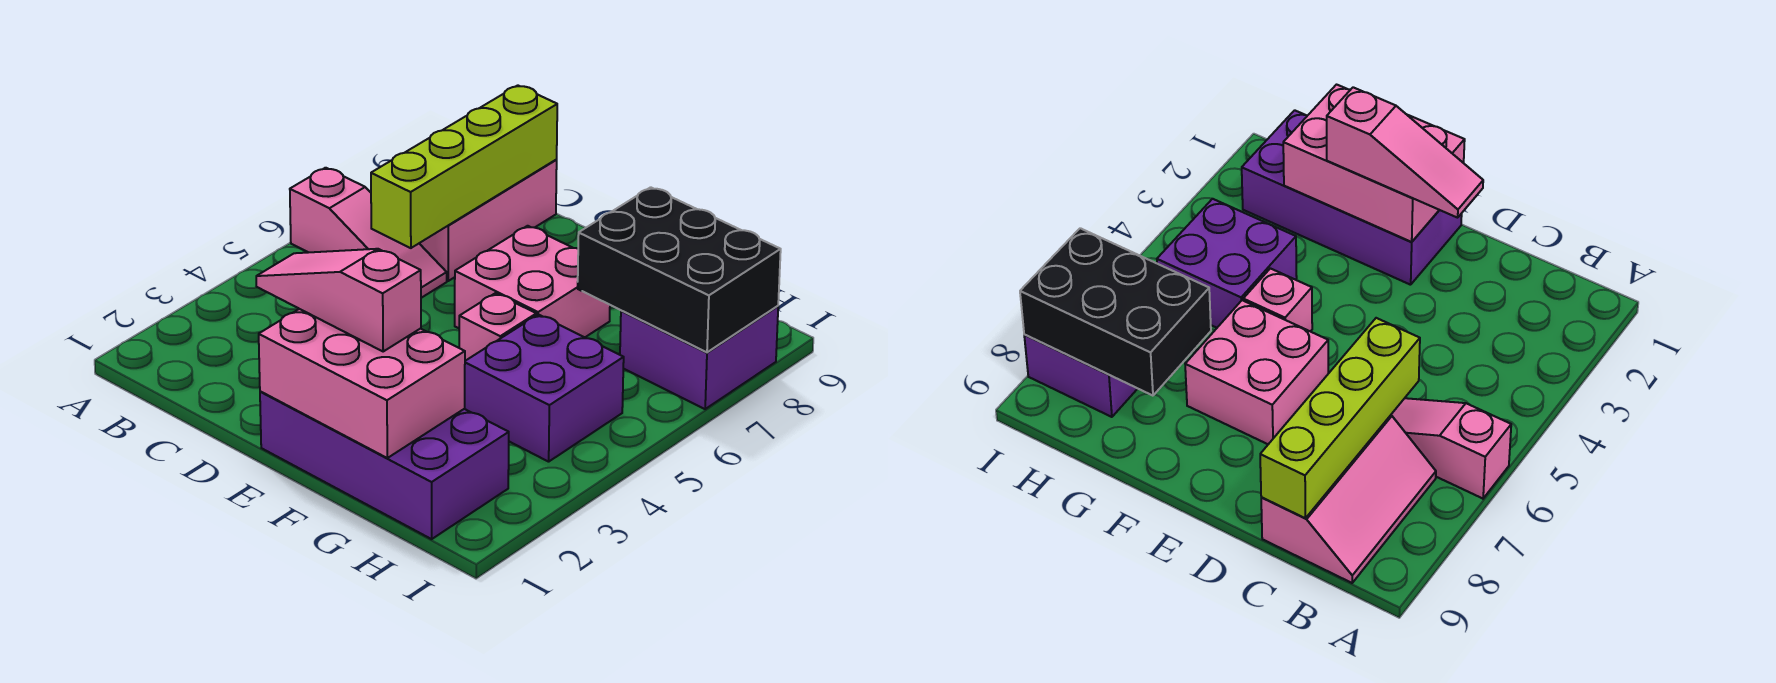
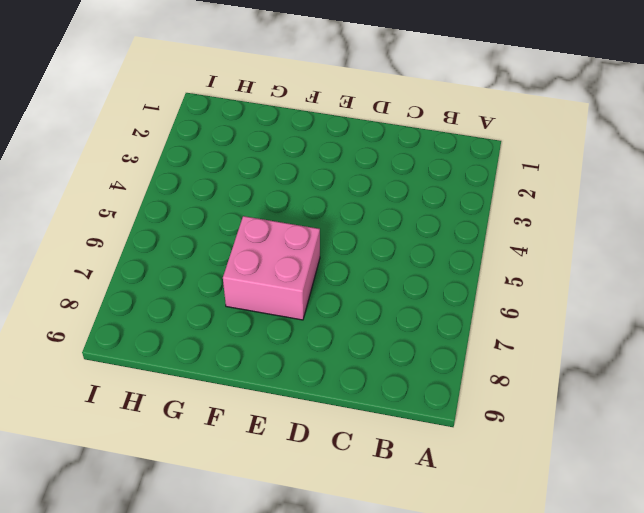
none -> pink 1x3 slope [290,168,447,298]
none -> pink 2x3 slope [419,160,557,281]

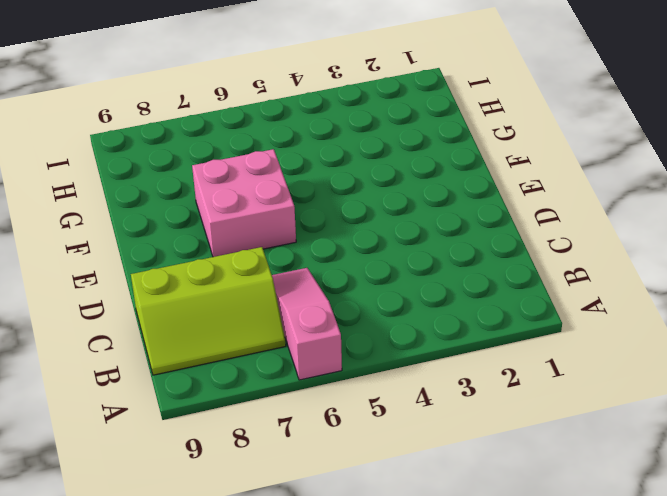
lime 2x3 slope [131,247,286,375] -> pink 2x3 slope [419,160,557,281]
none -> purple 2x4 brick [260,391,509,539]
none -> pink 1x1 brick [459,293,536,361]

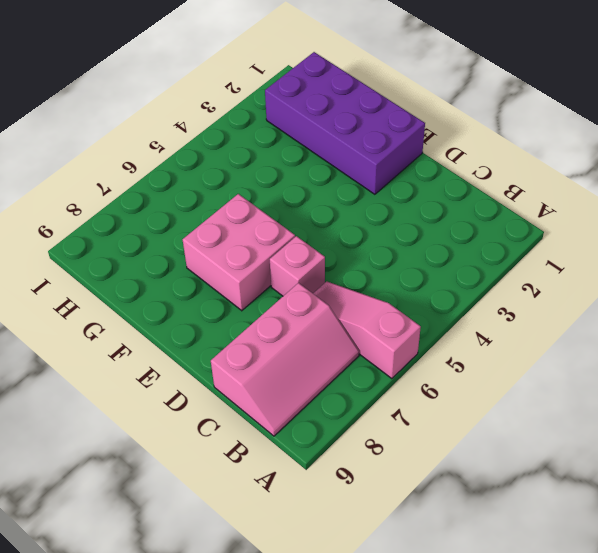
pink 1x1 brick [270,236,325,296] -> pink 1x1 brick moved to [459,293,536,361]
none -> purple 2x2 brick [465,315,624,462]
none -> purple 2x2 brick [620,306,778,409]

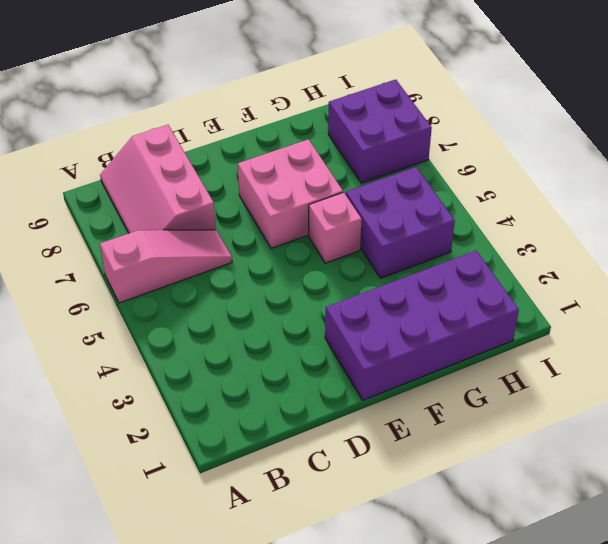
none -> lime 1x4 brick [371,85,557,248]
none -> pink 2x3 brick [259,309,465,458]

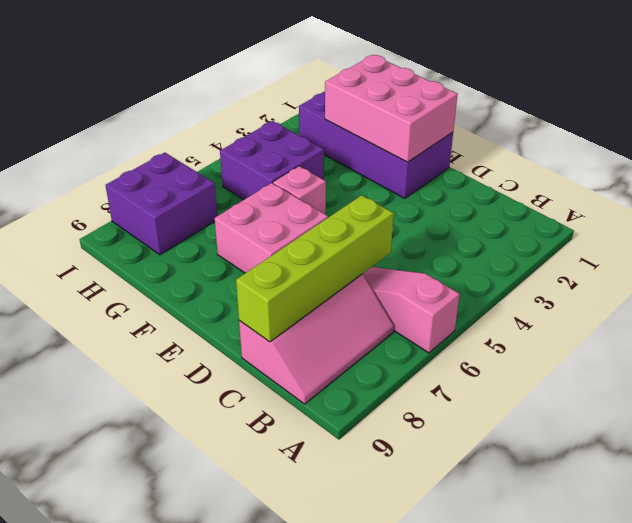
none -> black 2x3 brick [578,187,781,352]
none -> pink 1x3 slope [256,249,421,351]

